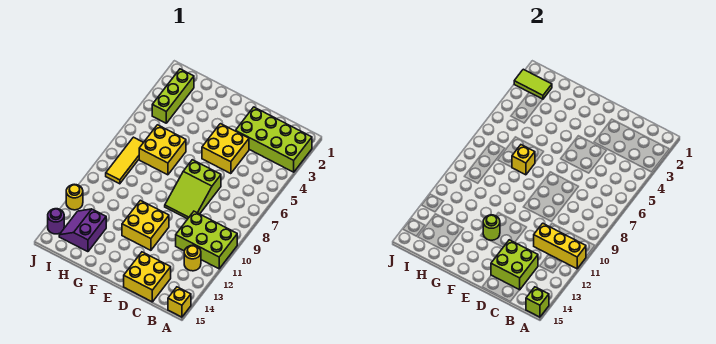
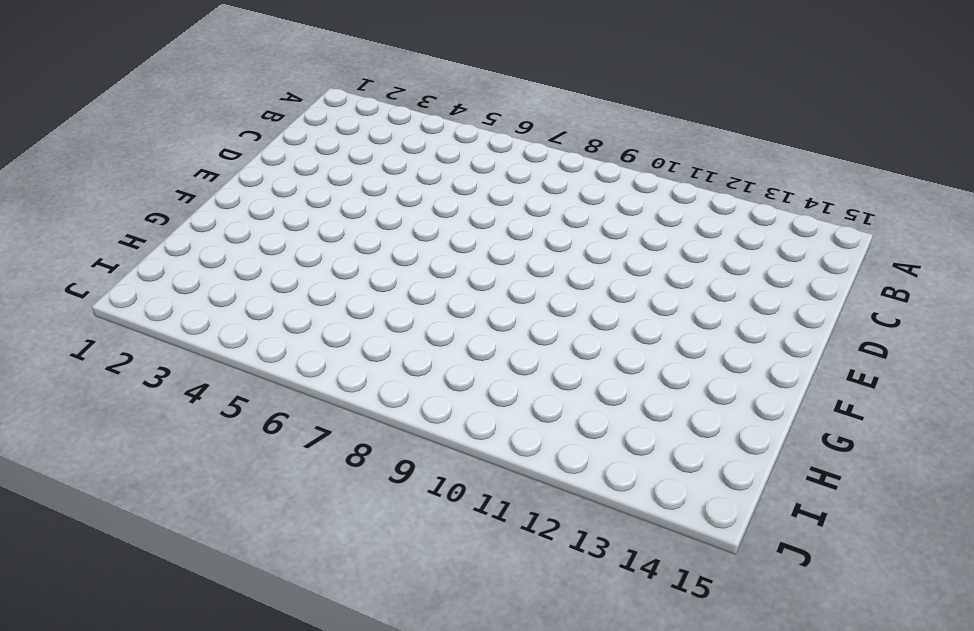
none -> lime 2x4 brick [236,107,312,172]
none -> lime 2x3 brick [176,211,237,269]
none -> yellow 1x1 brick [168,287,191,317]

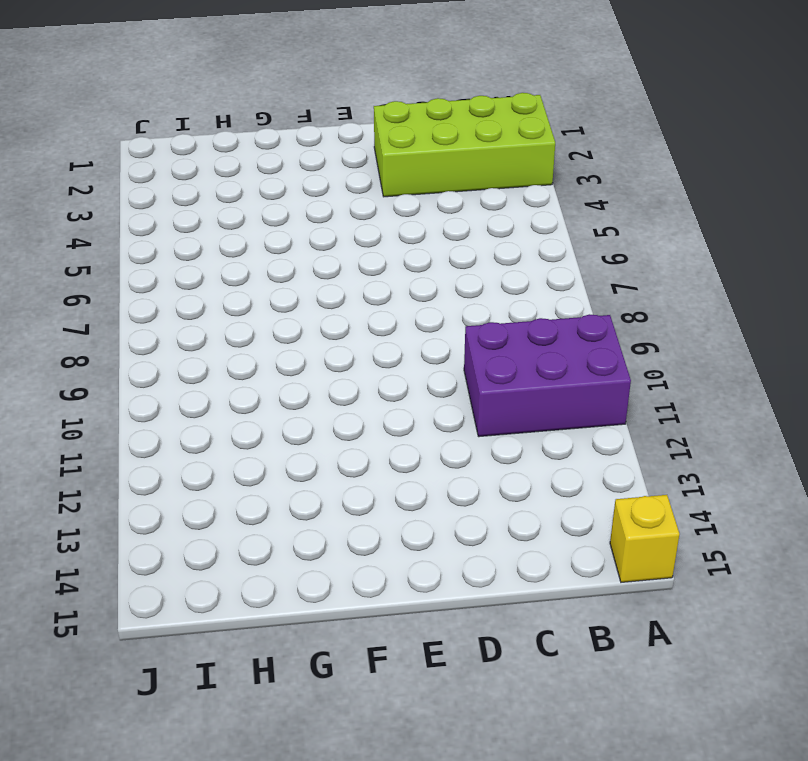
purple 2x3 brick [464,314,631,437] -> lime 2x3 brick [176,211,237,269]
none -> yellow 1x1 round brick [184,245,201,271]
none -> yellow 2x2 brick [124,252,171,302]
none -> yellow 2x2 brick [202,124,249,174]

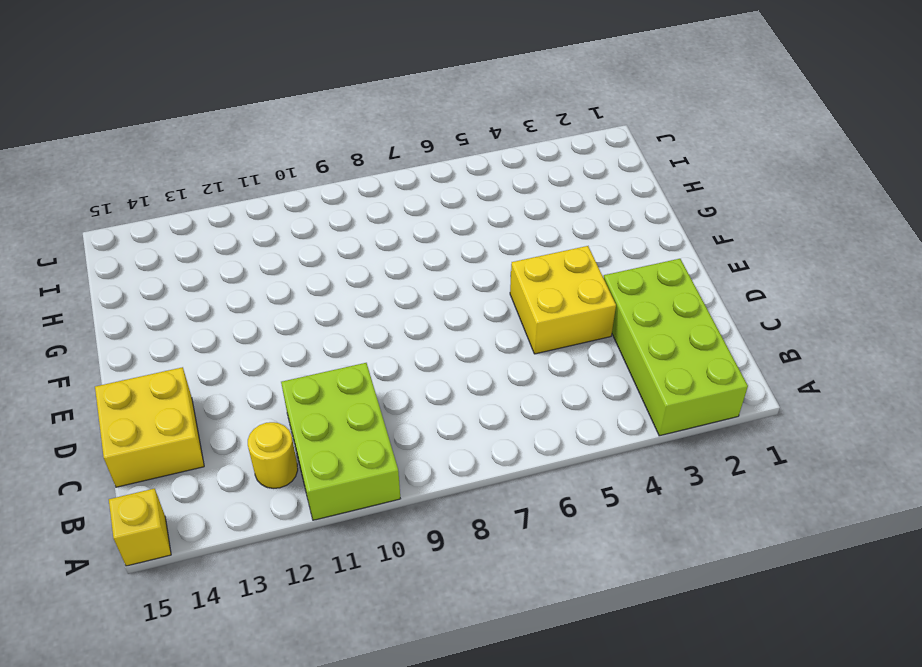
none -> lime 2x3 slope [165,160,221,219]
none -> yellow 2x2 brick [122,200,169,250]
none -> yellow 2x2 brick [139,125,186,175]

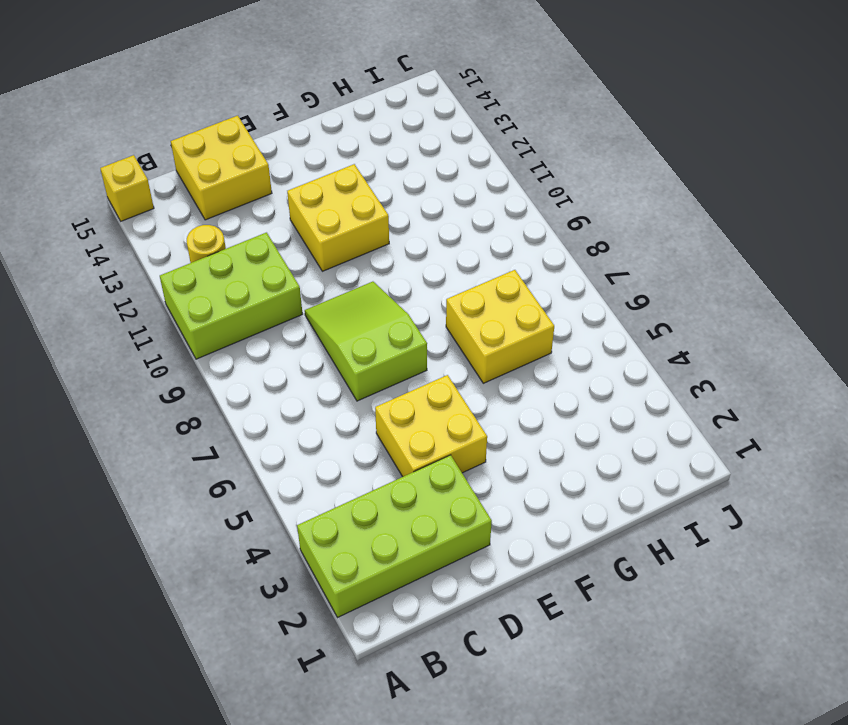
none -> purple 2x2 slope [59,209,106,252]
none -> lime 1x3 brick [152,69,194,123]
none -> yellow 1x3 tile [106,137,144,184]

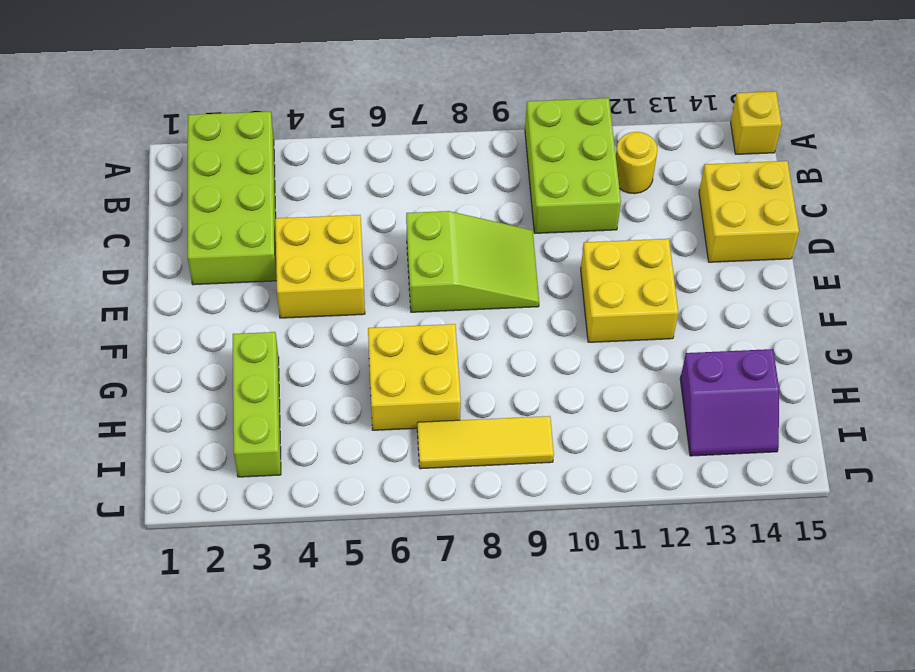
lime 1x3 brick [233,332,281,477] -> lime 1x3 brick turned to [152,69,194,123]
none -> yellow 1x1 round brick [66,184,83,210]
none -> purple 1x1 round brick [48,209,64,234]
none -> yellow 1x3 brick [534,223,586,269]

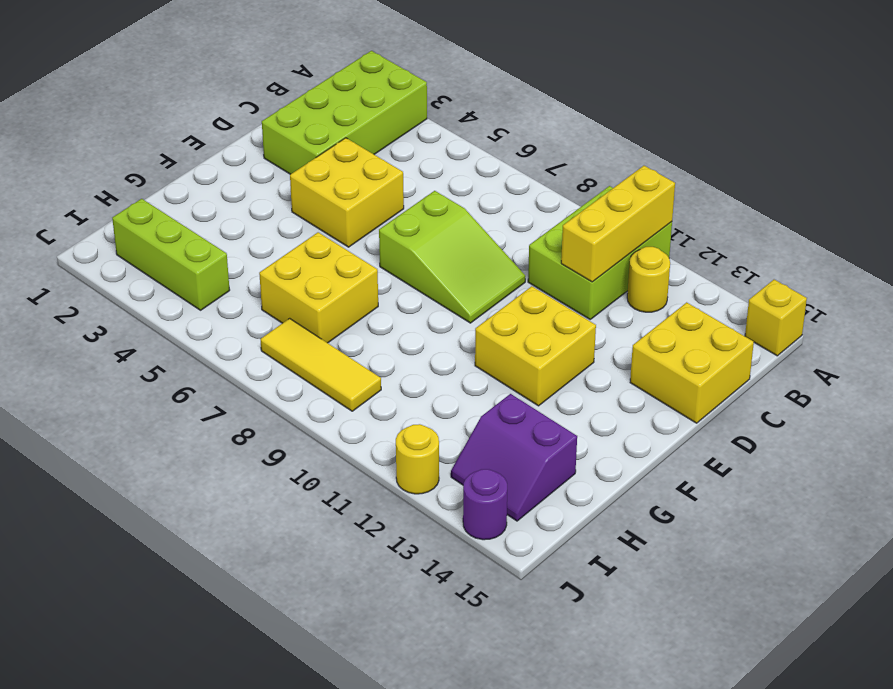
none -> lime 1x1 brick [526,287,549,317]
none -> lime 2x2 brick [491,240,538,290]
none -> lime 1x1 round brick [483,215,500,240]

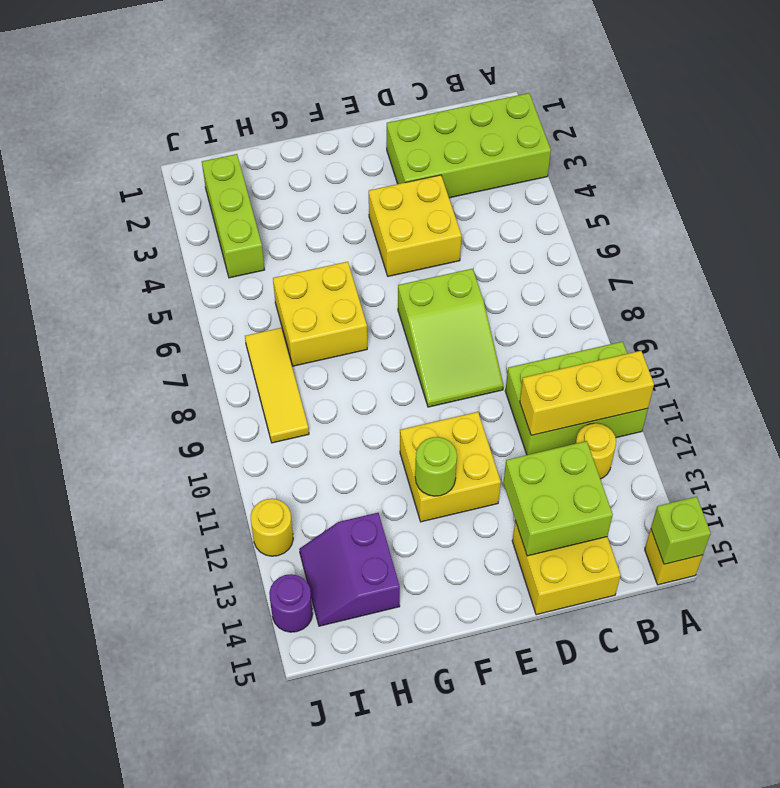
none -> yellow 1x1 brick [512,145,535,175]
none -> lime 1x2 tile [514,69,552,99]

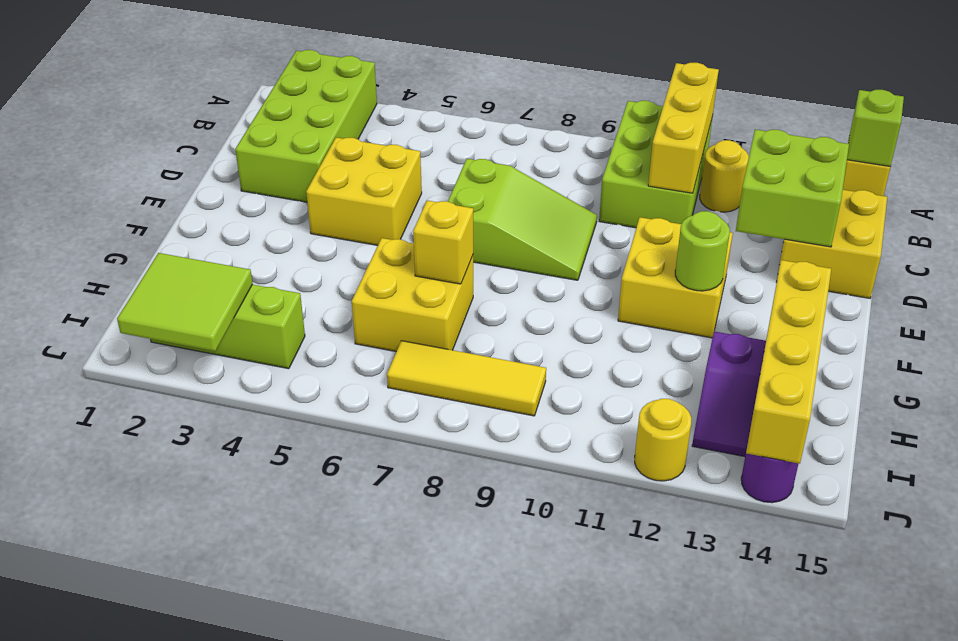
yellow 1x4 brick [746,260,831,464] -> none
lime 2x2 tile [117,253,253,351] -> lime 1x2 tile [514,69,552,99]

